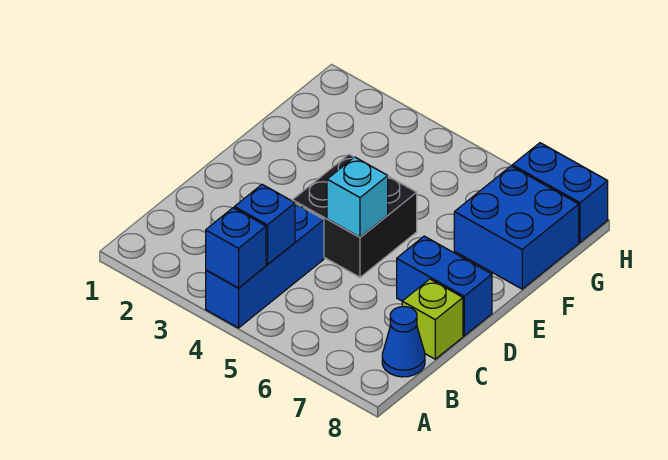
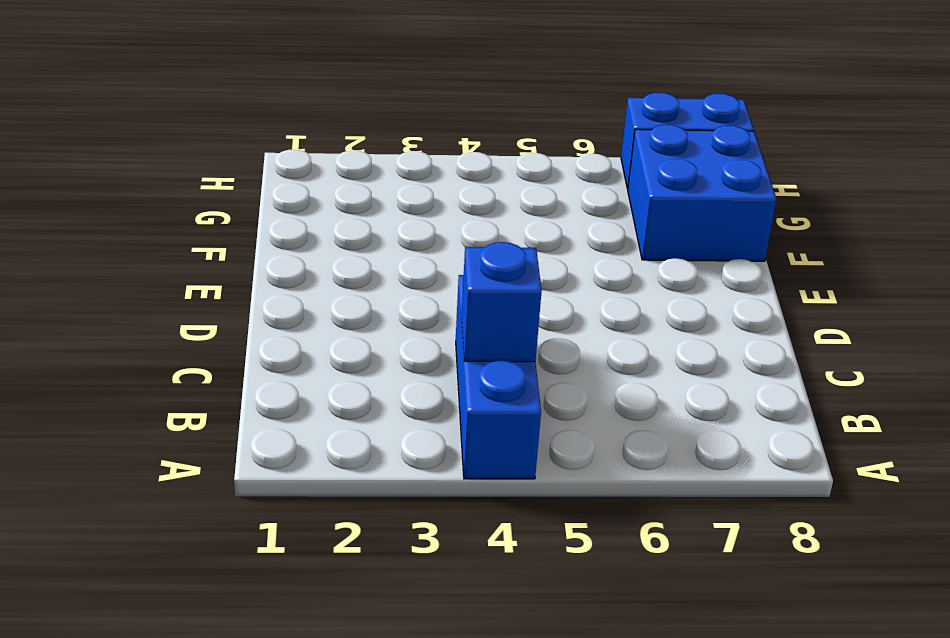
none -> blue 1x1 cone [382,307,425,377]
none -> lime 1x1 brick [402,279,463,359]

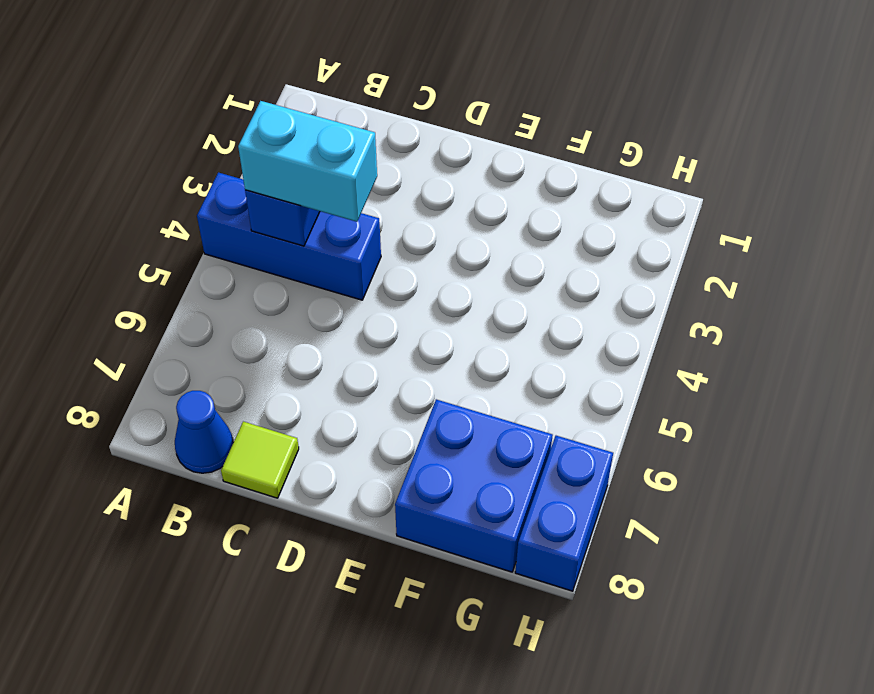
cyan 1x2 brick [238,101,377,222] -> none
lime 1x1 tile [221,422,299,498] -> lime 1x1 brick [402,279,463,359]
none -> black 2x2 brick [292,155,417,277]
none -> blue 1x2 brick [397,236,492,336]

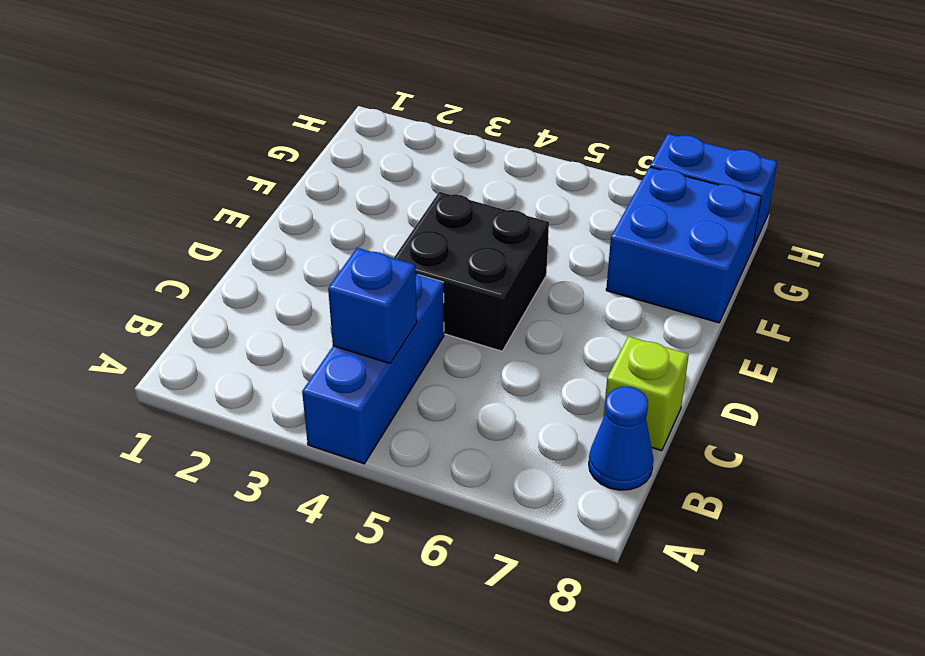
none -> blue 1x2 brick [397,236,492,336]
none -> blue 1x1 brick [206,208,266,288]

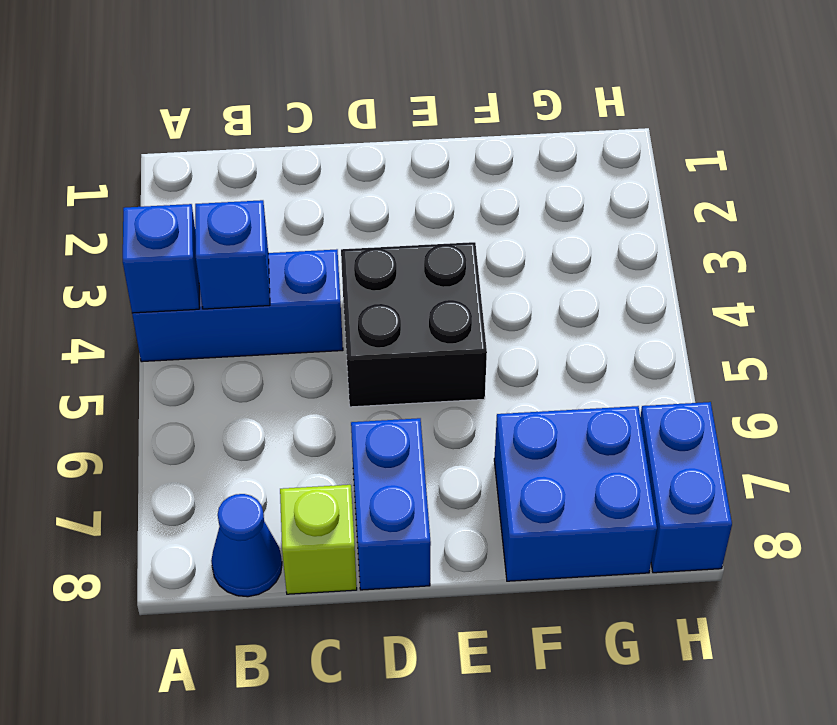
none -> cyan 1x1 brick [327,157,388,237]

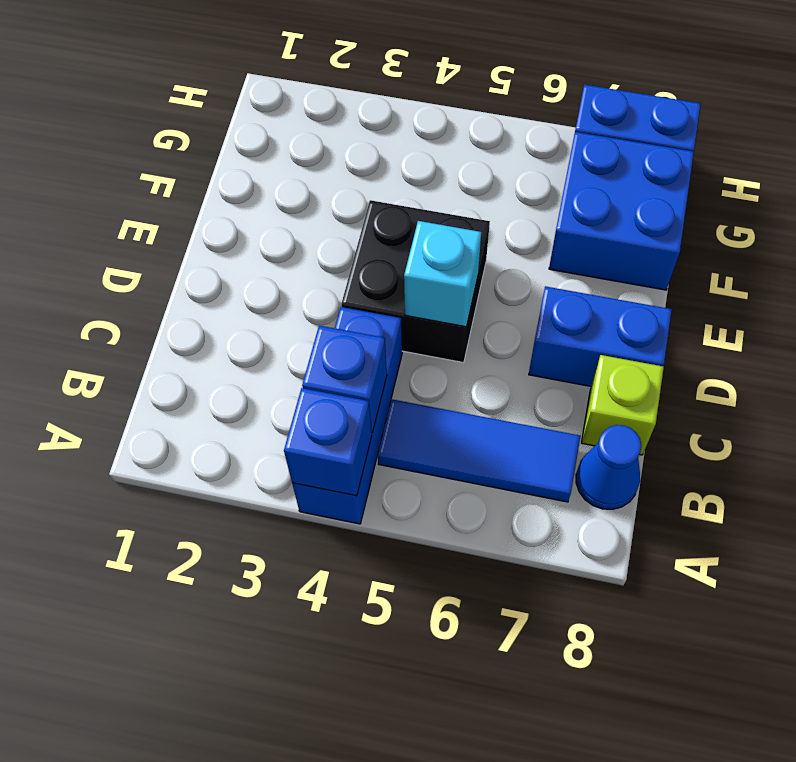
blue 1x3 tile [378,399,581,502] -> none

